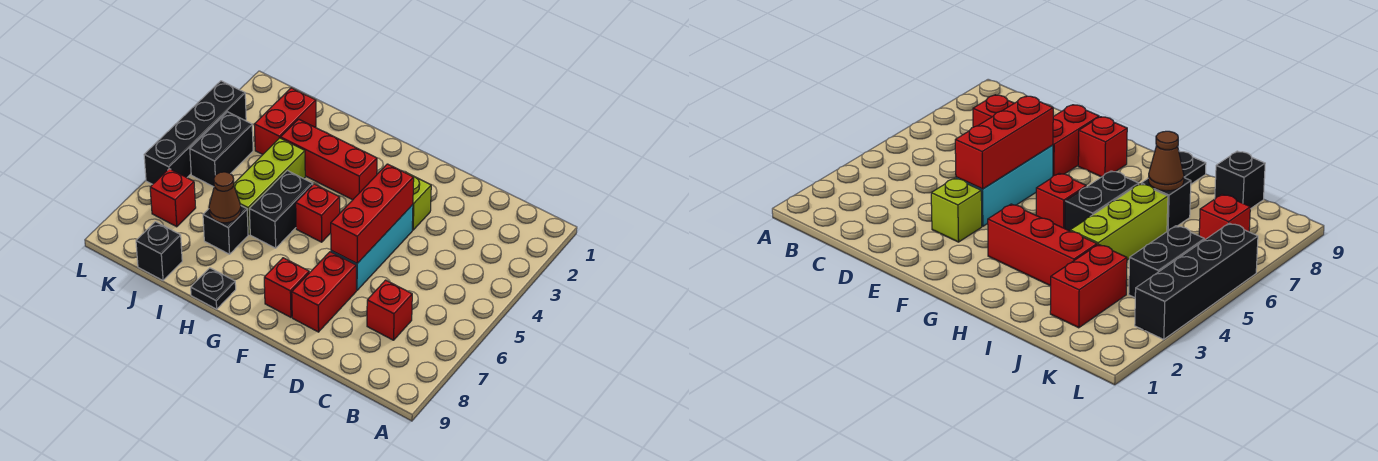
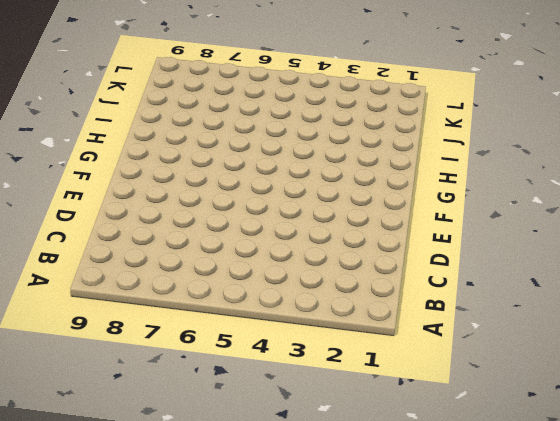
none -> red 1x1 brick [367,280,412,340]
none -> lime 1x1 brick [405,172,431,230]
none -> cyan 1x3 brick [331,205,413,290]

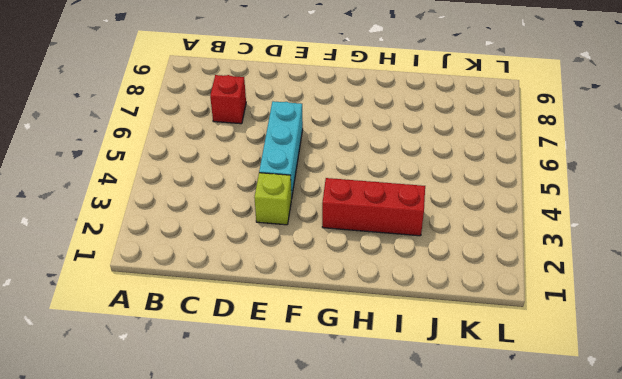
none -> red 1x2 brick [292,252,356,332]
none -> red 1x1 brick [264,258,309,317]
none -> red 1x1 brick [296,184,340,242]

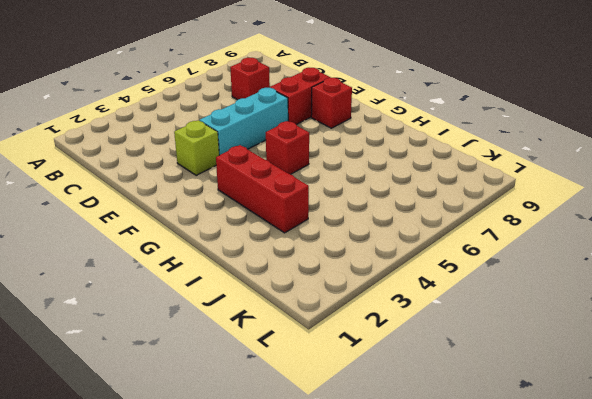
none -> black 1x2 brick [249,170,313,248]
none -> black 1x1 plate [191,268,236,309]
none -> lime 1x3 brick [234,138,305,234]

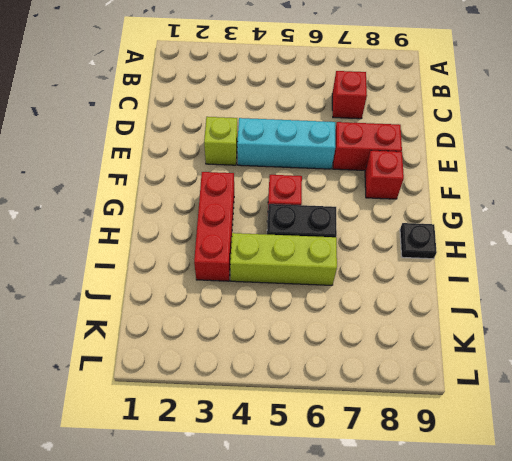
none -> black 1x1 brick [203,206,248,254]
none -> red 1x2 brick [254,88,316,154]
none -> black 1x1 brick [136,222,182,280]

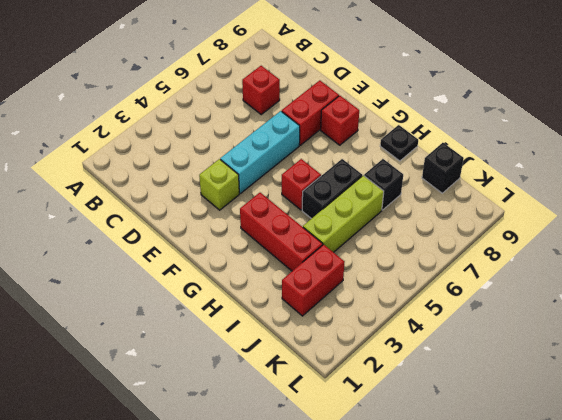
none -> black 1x2 brick [190,112,253,187]
none -> red 1x1 brick [150,169,196,227]
none -> black 1x4 brick [144,81,246,184]

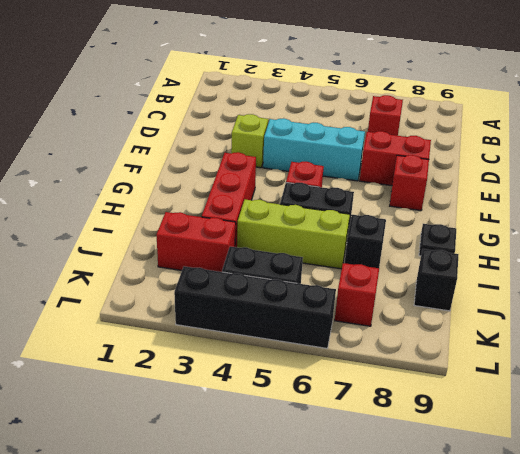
none -> red 1x3 brick [331,164,414,264]
none -> brown 1x1 cone [209,172,241,223]

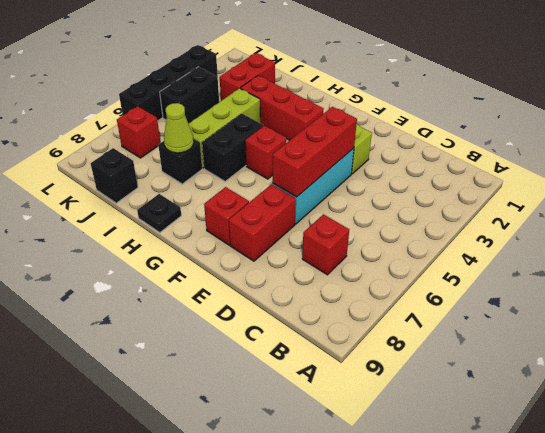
lime 1x1 cone [164,103,194,153] -> brown 1x1 cone [209,172,241,223]

